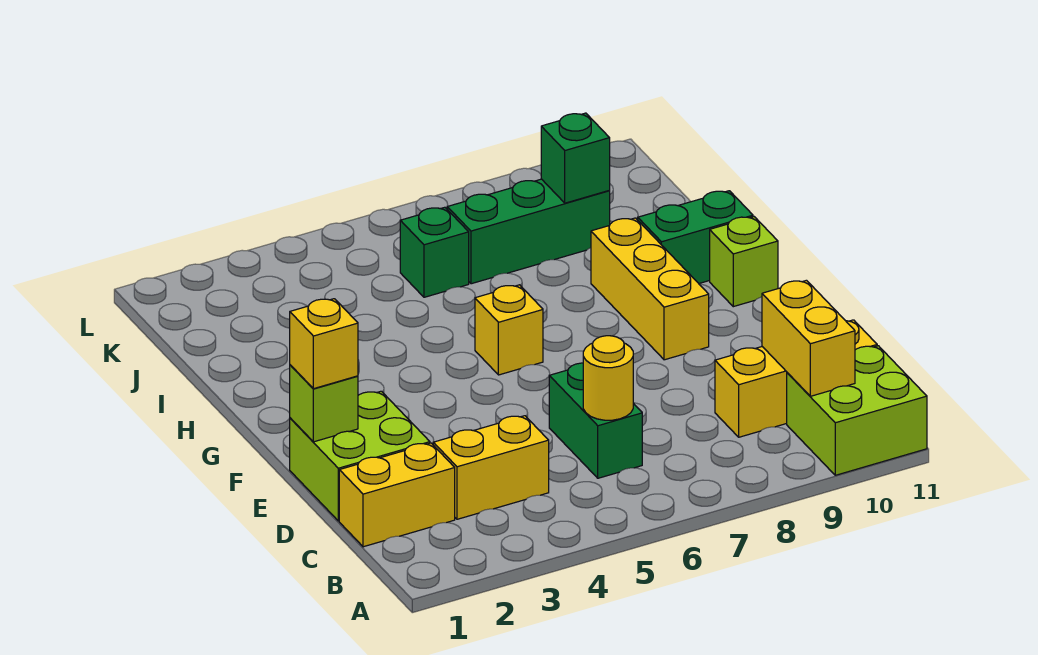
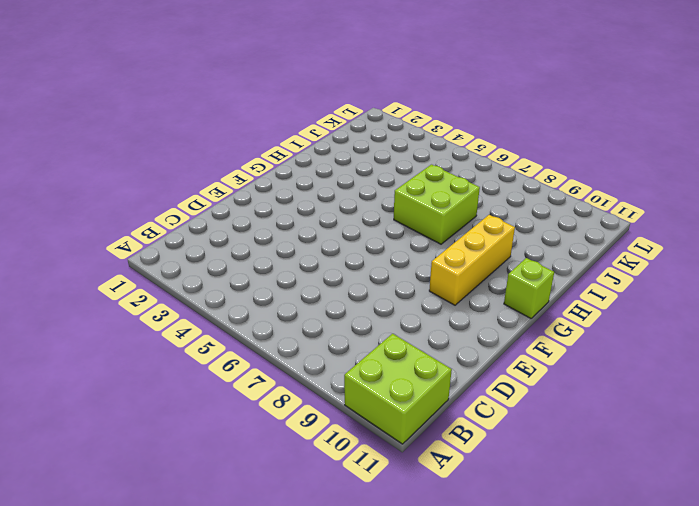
lime 2x2 brick [394,165,480,244] -> lime 2x2 brick moved to [290,391,430,521]
none -> yellow 1x2 brick [339,443,455,547]
none -> yellow 1x2 brick [433,416,549,519]
none -> green 1x2 brick [549,363,642,478]

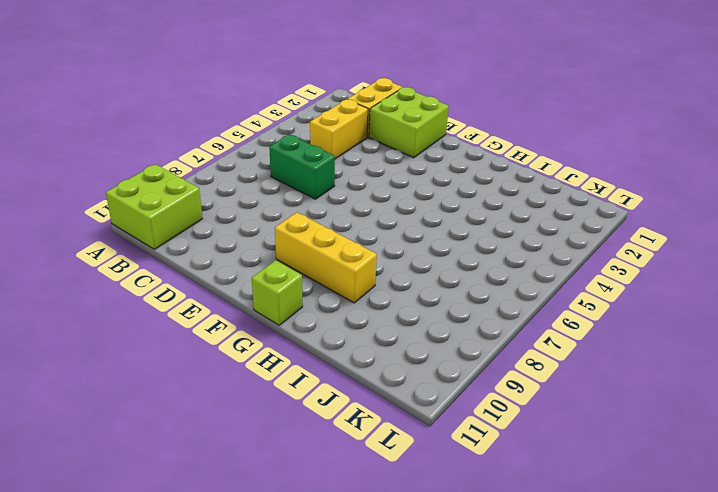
none -> yellow 1x3 brick [715,320,877,437]
none -> yellow 1x1 brick [475,285,543,375]
none -> green 1x2 brick [638,191,753,283]

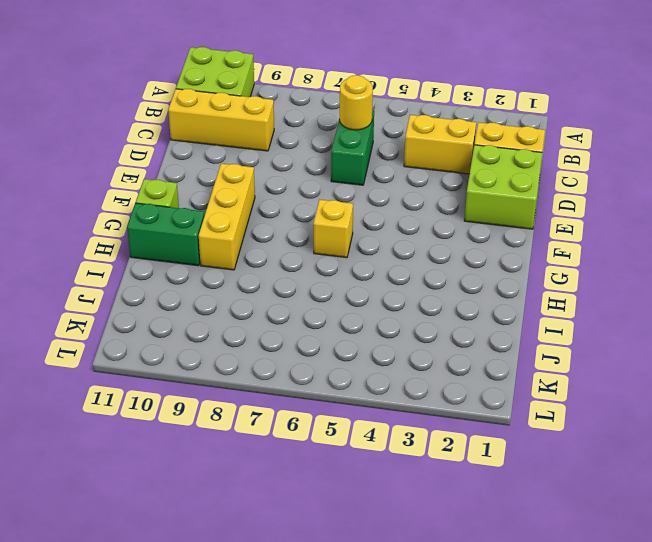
none -> green 1x1 brick [400,207,469,297]
none -> green 1x3 brick [447,179,610,284]
none -> yellow 1x2 brick [762,280,855,396]

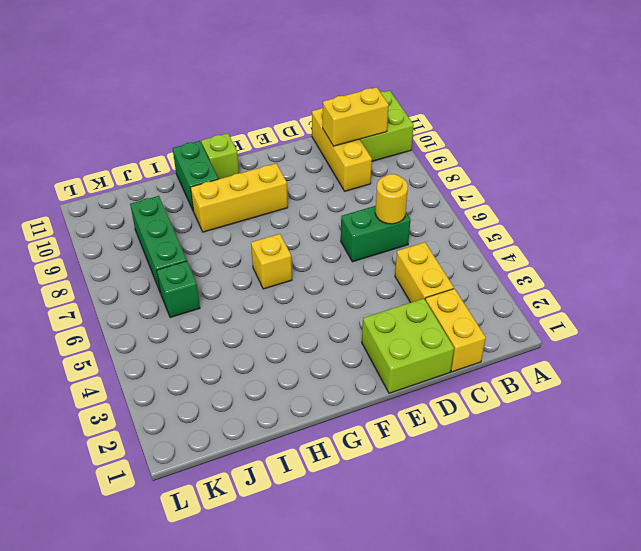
none -> lime 1x1 brick [290,365,358,442]
none -> green 1x1 brick [541,113,610,203]
none -> yellow 1x1 brick [290,299,358,389]

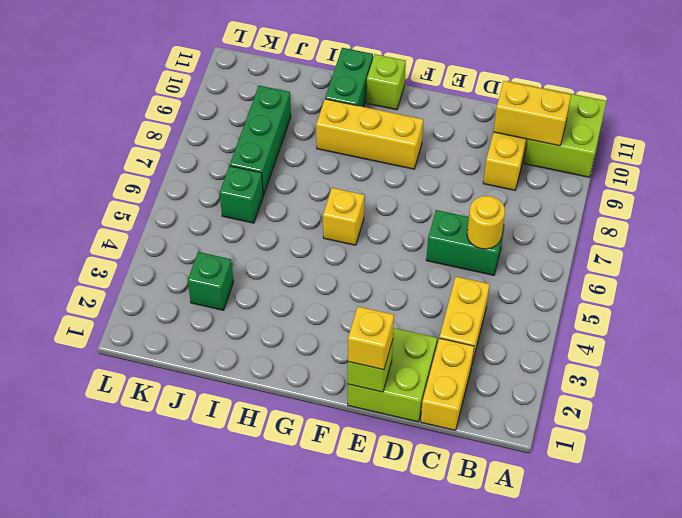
green 1x1 brick [188,252,233,310] -> green 1x1 brick moved to [541,113,610,203]

